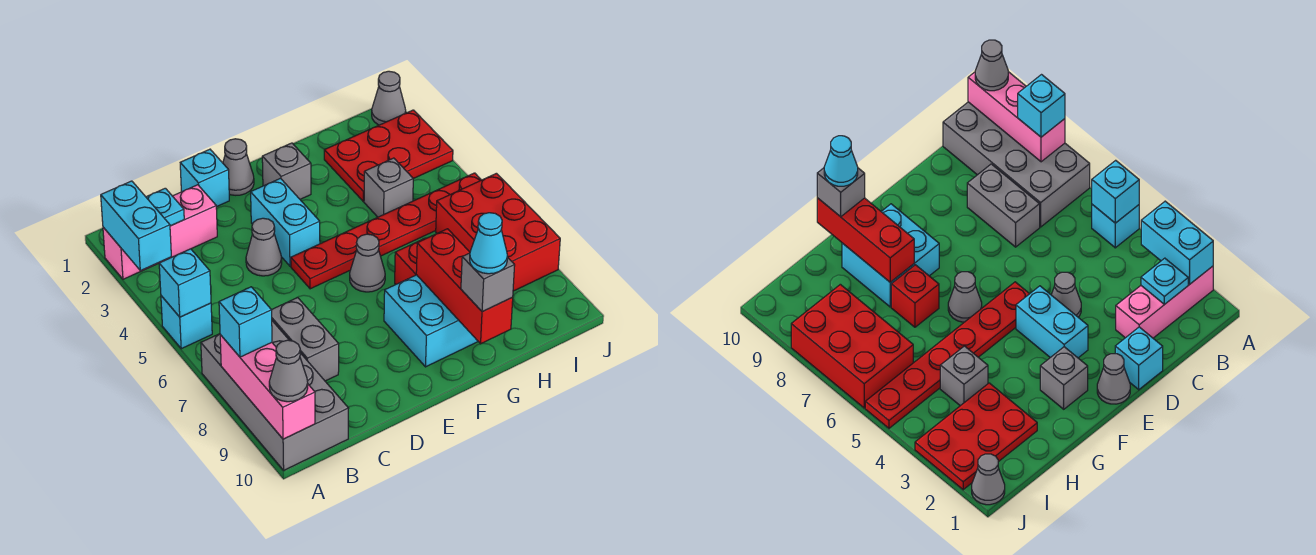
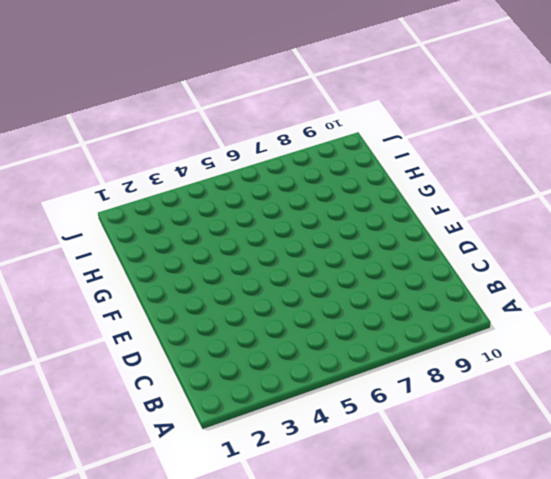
none -> pink 1x3 brick [103,185,217,279]
none -> cyan 1x1 brick [161,296,212,349]
none -> grey 2x4 brick [201,321,349,470]

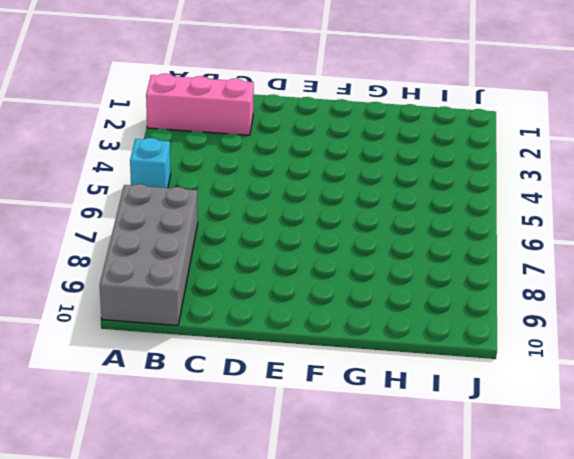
none -> grey 1x2 brick [272,298,339,381]
none -> cyan 1x1 brick [180,149,229,207]
none -> grey 1x1 cone [246,218,282,276]

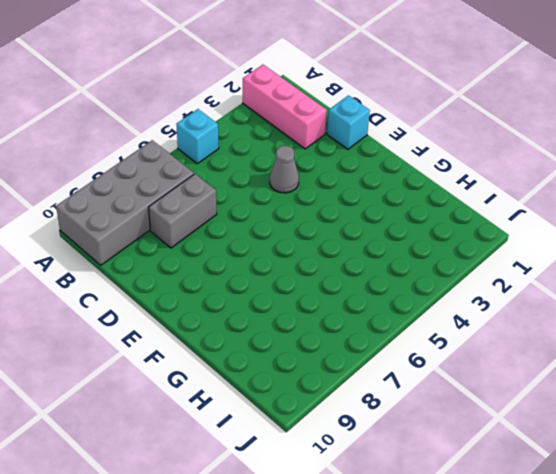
none -> grey 1x1 cone [223,139,254,195]
none -> cyan 1x2 brick [251,178,320,266]
none -> red 1x6 plate [291,173,481,289]

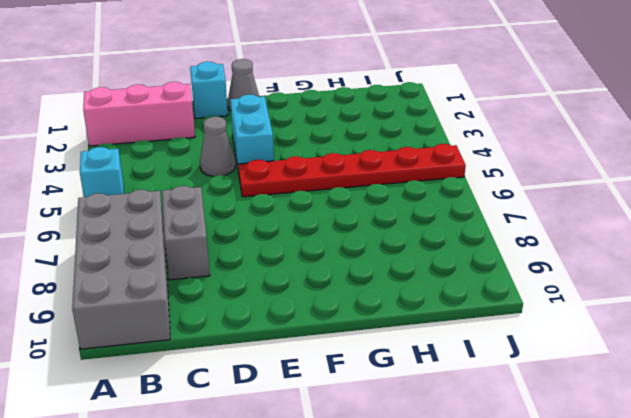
none -> grey 1x1 brick [262,143,311,199]
none -> grey 1x1 cone [350,234,385,292]
none -> cyan 2x2 brick [384,275,478,367]

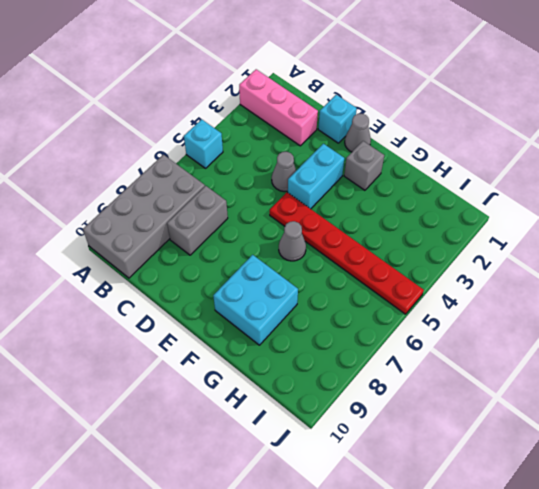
none -> red 1x1 brick [395,239,424,284]
none -> red 2x3 plate [324,110,453,201]
none -> grey 1x1 brick [364,158,413,217]

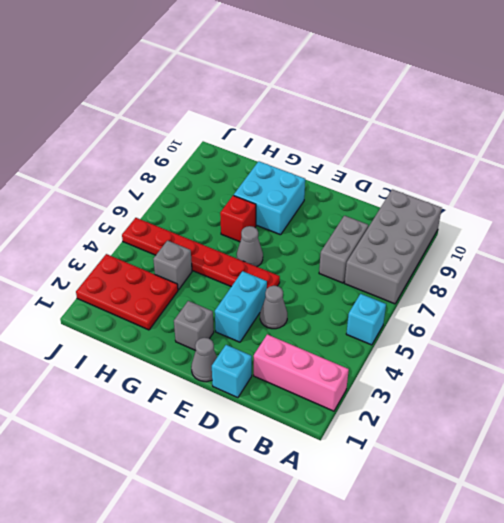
none -> red 2x3 brick [436,173,560,291]
none -> grey 1x1 cone [372,71,406,125]
none -> cyan 1x2 brick [101,181,171,271]

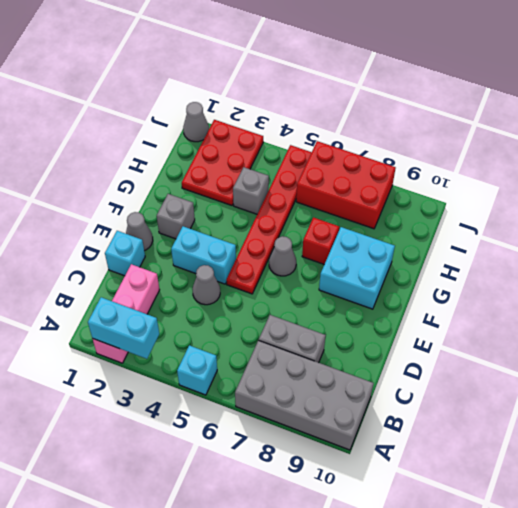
none -> cyan 1x1 brick [159,249,211,317]
none -> pink 1x3 brick [220,335,315,439]
none -> cyan 1x1 plate [146,188,184,226]

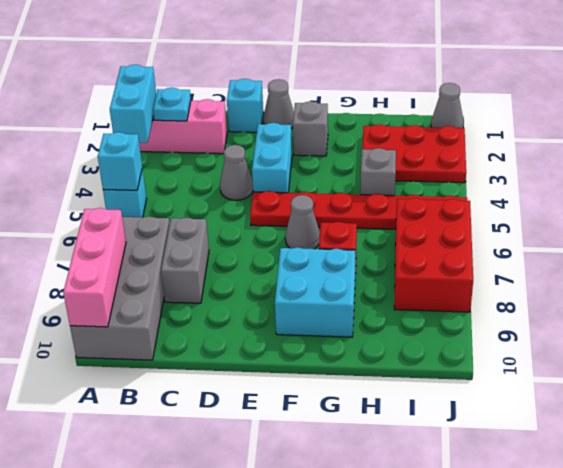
none -> red 1x3 brick [416,229,513,344]
none -> cyan 1x1 brick [219,287,272,357]
none -> grey 1x1 cone [269,340,308,402]

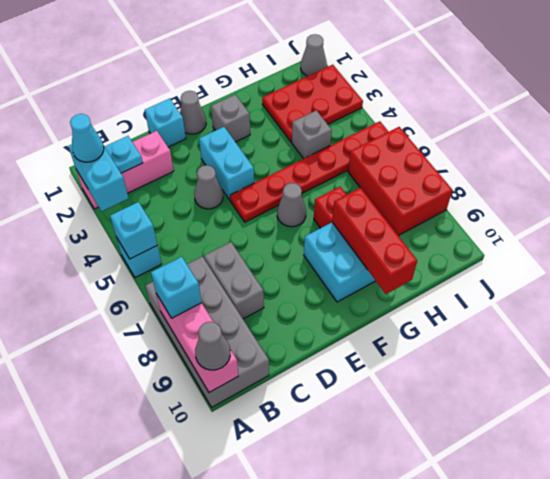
cyan 1x1 cone [70,114,104,162] -> cyan 1x1 cone moved to [470,213,508,274]
none -> grey 1x1 brick [461,253,515,312]

